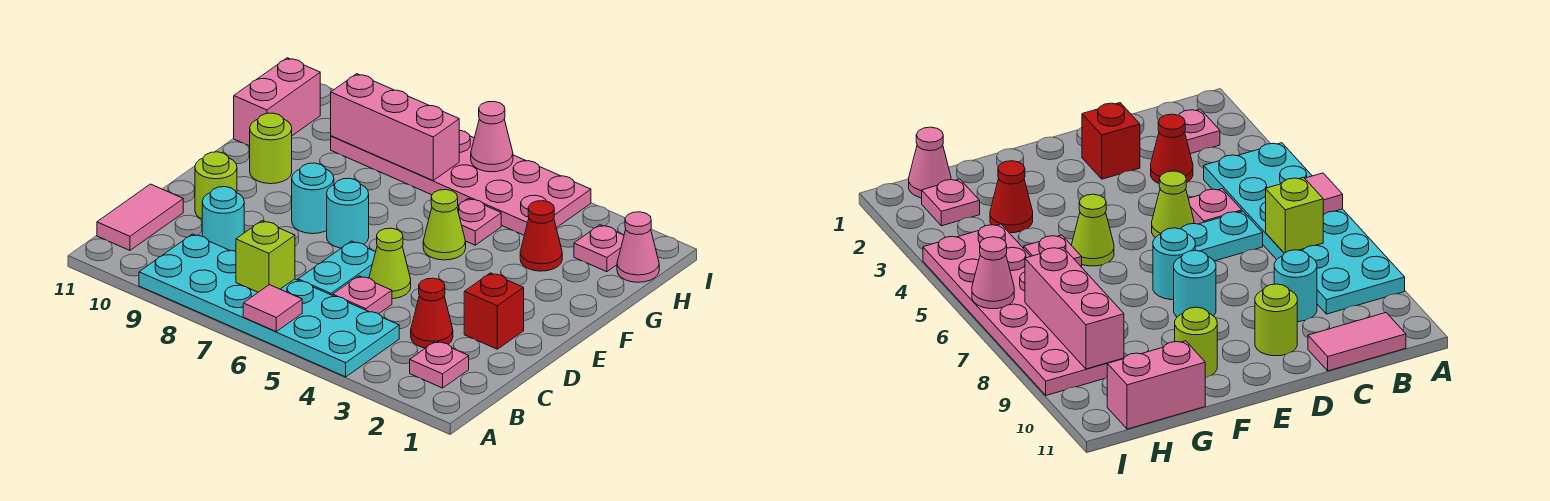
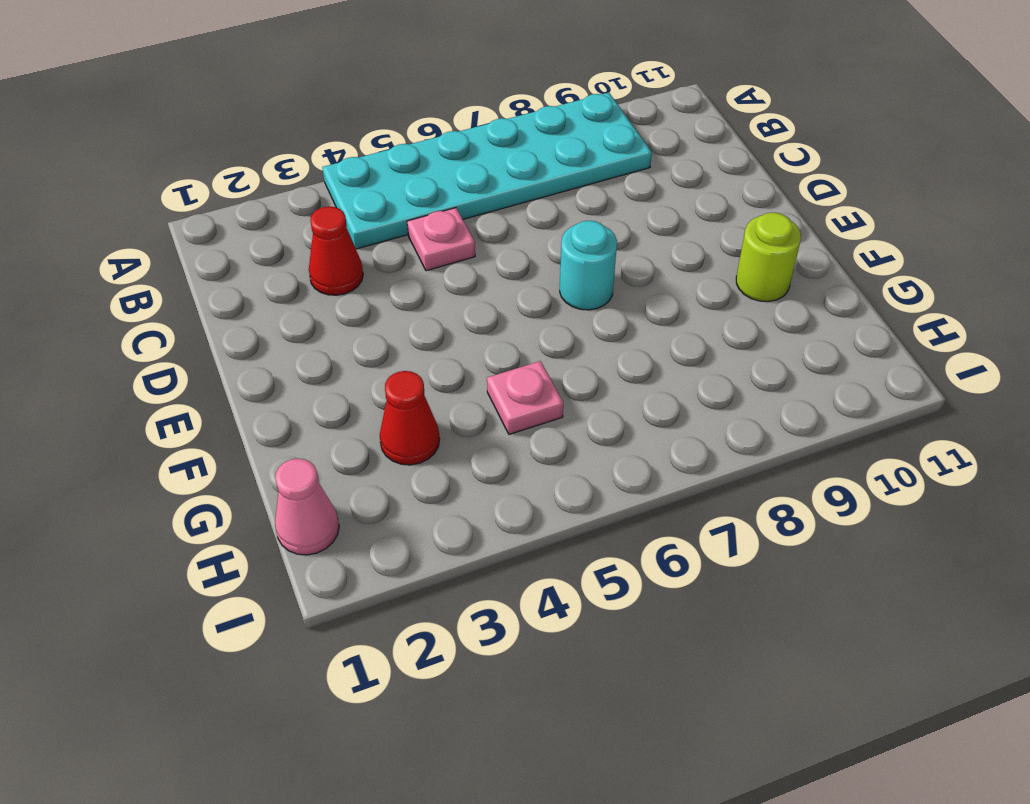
none -> pink 1x1 plate [410,341,469,388]
none -> pink 1x2 tile [97,184,183,250]
none -> cyan 1x2 plate [298,241,375,295]

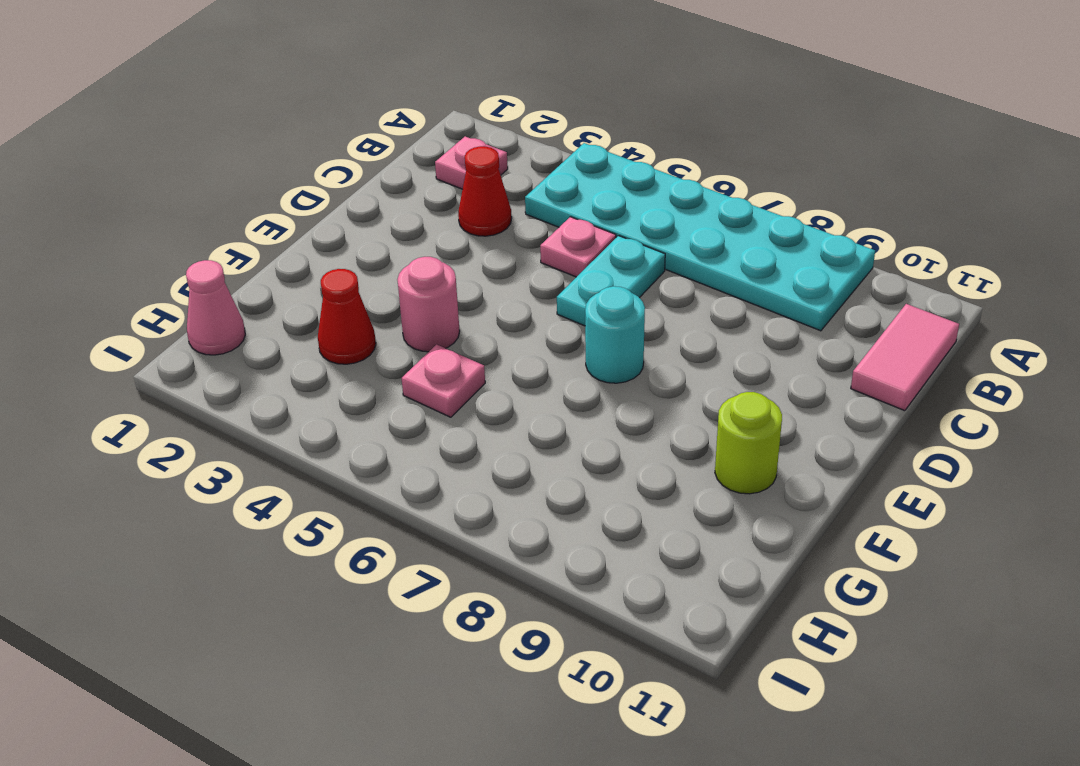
pink 1x1 round brick [397,257,460,352] -> none
none -> cyan 1x1 round brick [202,187,244,251]
none -> red 1x1 brick [464,273,524,349]
none -> lime 1x1 cone [369,228,411,299]

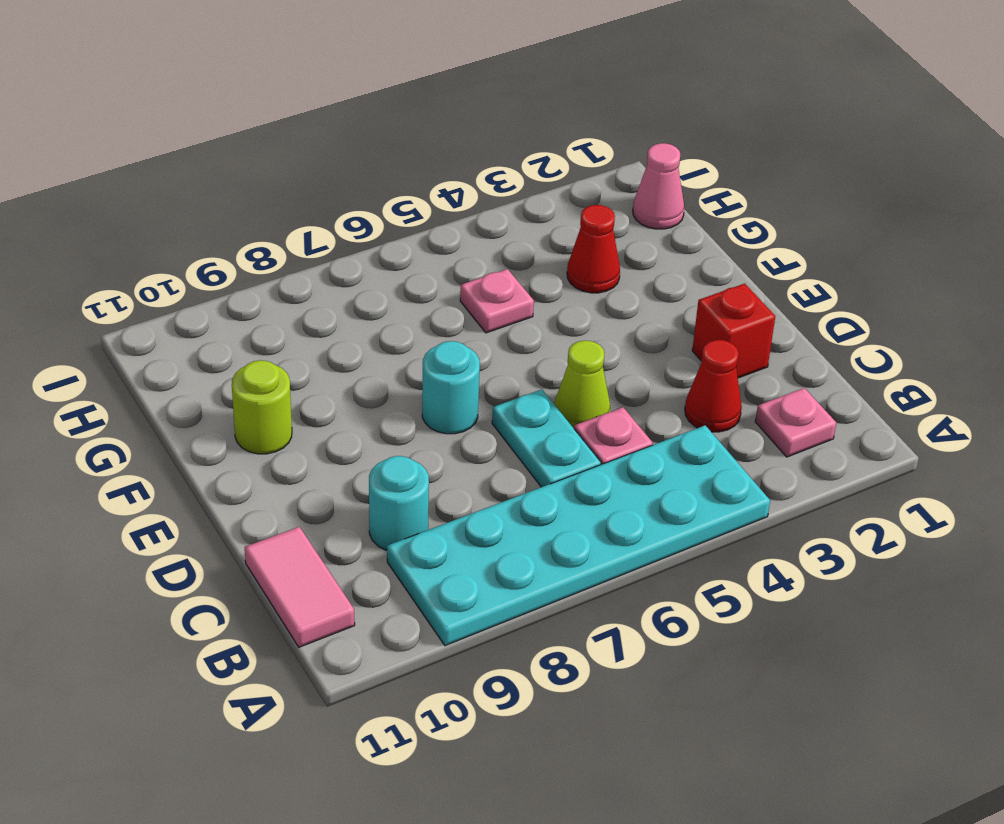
none -> lime 1x1 round brick [195,152,237,219]
none -> cyan 1x1 round brick [292,163,334,234]
none -> lime 1x1 cone [423,190,466,260]

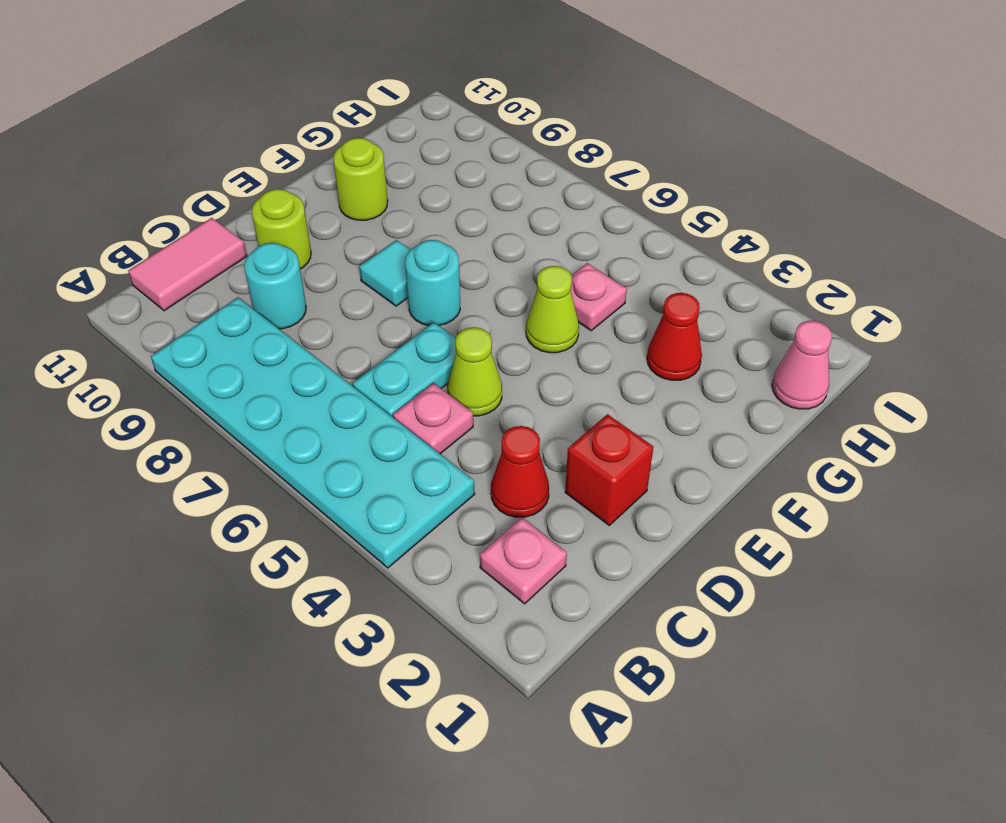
cyan 1x1 tile [359,240,410,306] -> cyan 1x1 round brick [292,163,334,234]
none -> pink 1x2 brick [234,58,320,146]
none -> pink 1x1 plate [574,225,624,272]
none -> pink 2x6 plate [331,130,591,235]

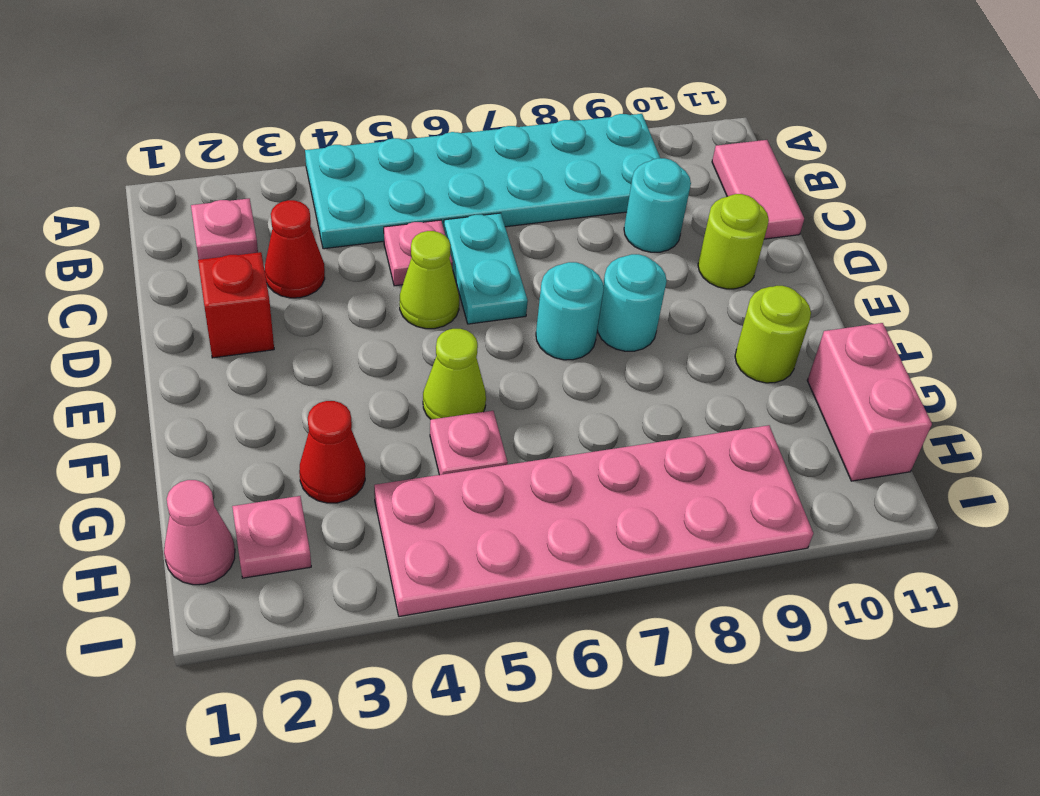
none -> pink 1x1 tile [243,285,302,331]
none -> lime 1x1 brick [236,221,295,292]
none -> pink 1x3 brick [331,74,459,180]

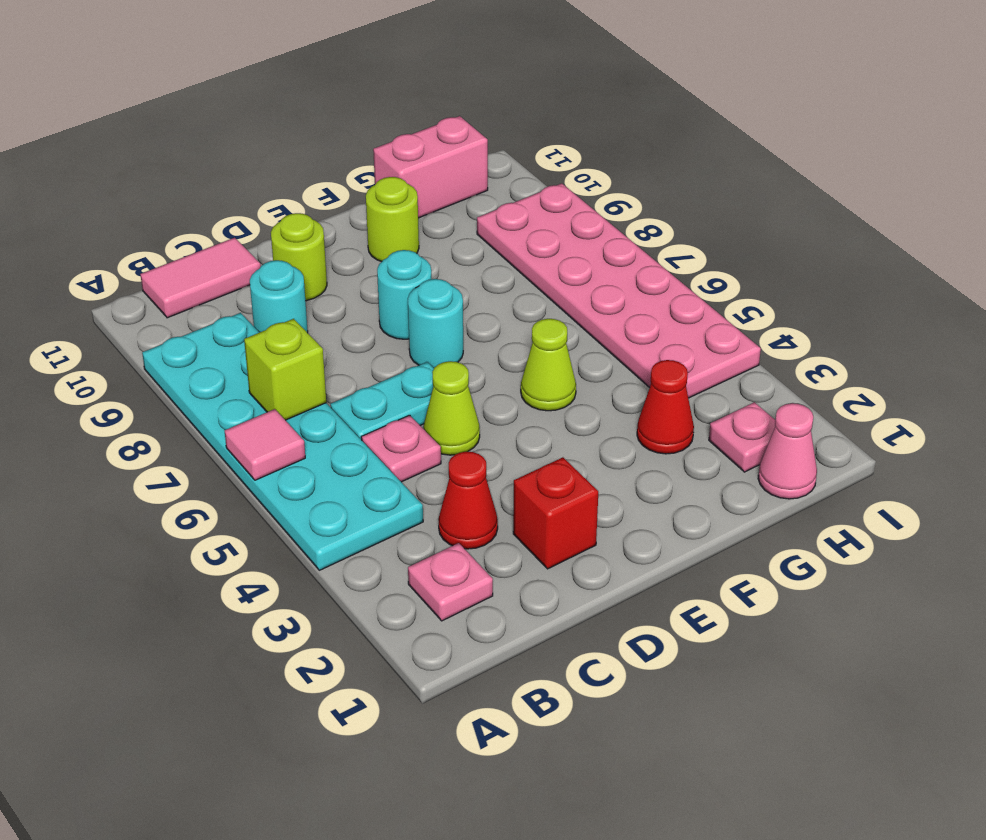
none -> pink 1x1 plate [457,198,501,245]
none -> pink 1x3 brick [331,74,459,180]
none -> pink 1x1 cone [471,101,513,172]

